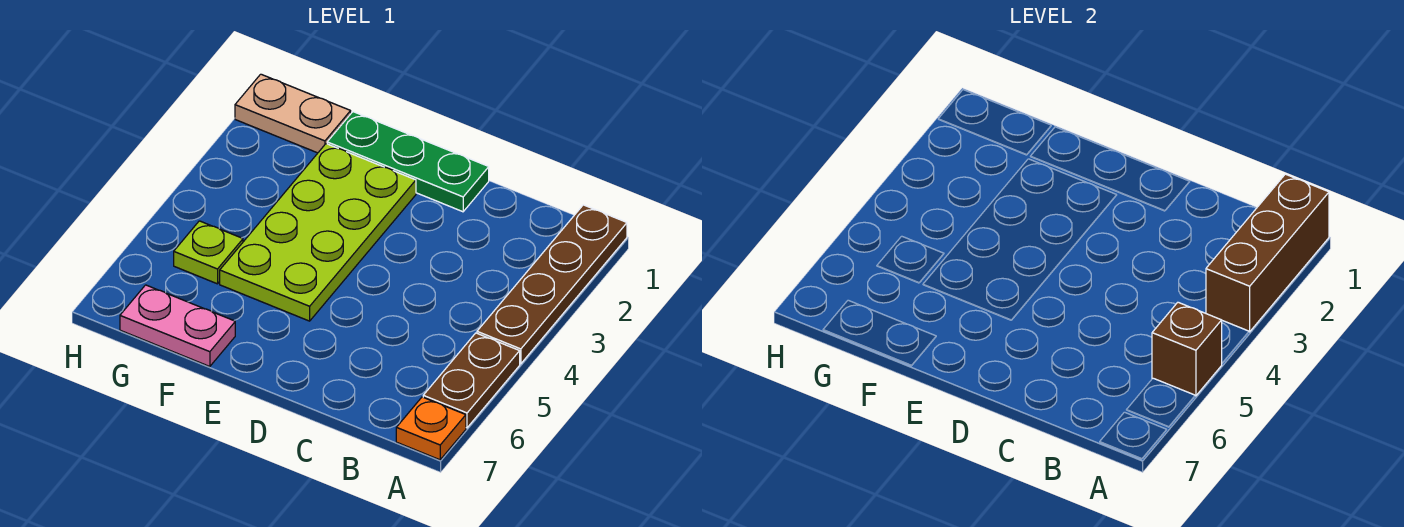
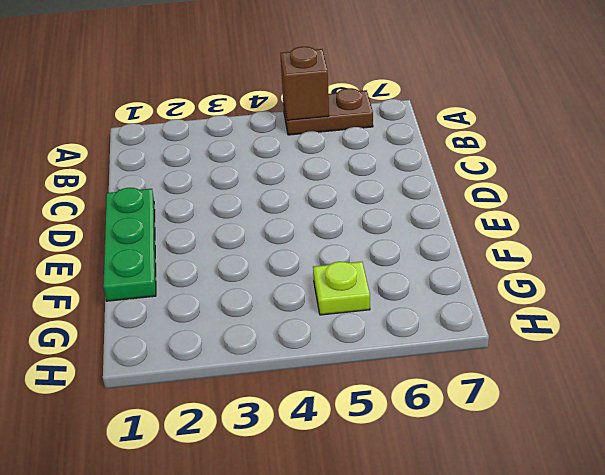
none -> brown 1x4 plate [477,205,627,364]
none -> orange 1x1 plate [396,397,466,460]

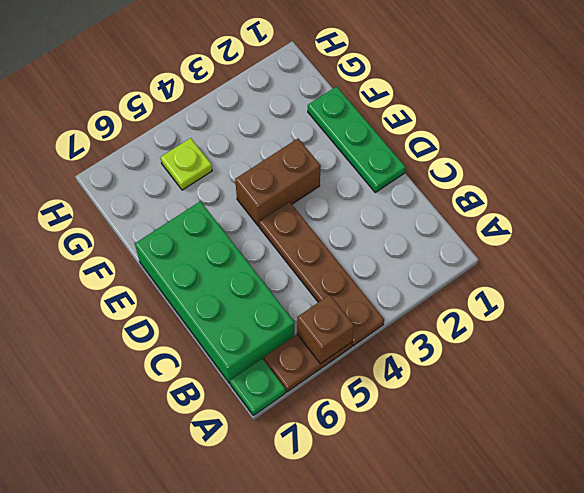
brown 1x4 plate [259,202,384,346] -> brown 1x4 plate turned to [477,205,627,364]
green 1x1 plate [230,359,285,415] -> orange 1x1 plate [396,397,466,460]
green 2x4 brick [135,201,294,383] -> none
brown 1x2 brick [235,139,321,226] -> lime 2x4 plate [220,144,416,321]
none -> pink 1x2 plate [120,285,235,367]
none -> tan 1x2 plate [235,74,351,153]

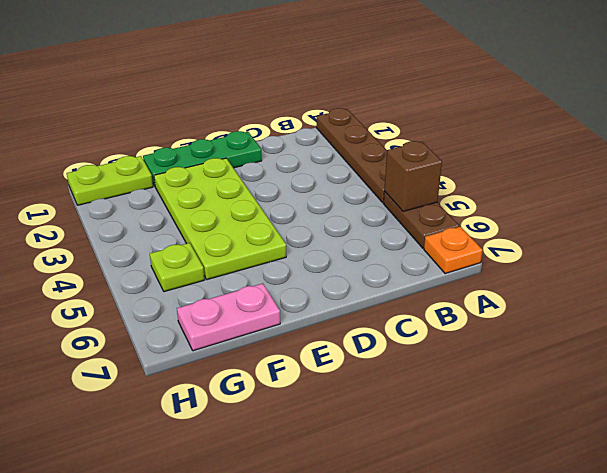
lime 1x2 plate [67,156,153,205] -> tan 1x2 plate [235,74,351,153]
none -> brown 1x3 brick [1206,174,1329,332]

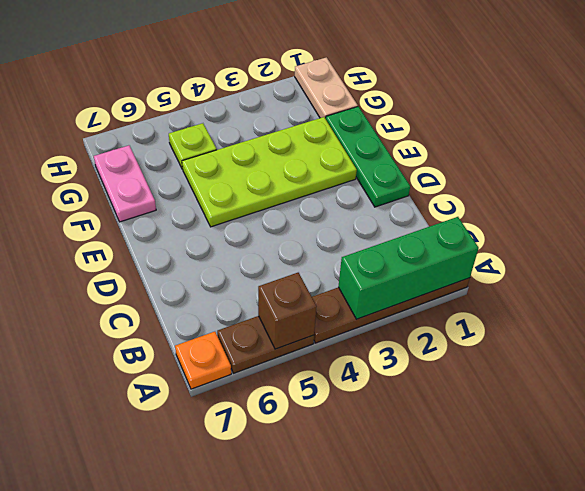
green 1x3 brick [338,217,479,319] -> brown 1x3 brick [1206,174,1329,332]

